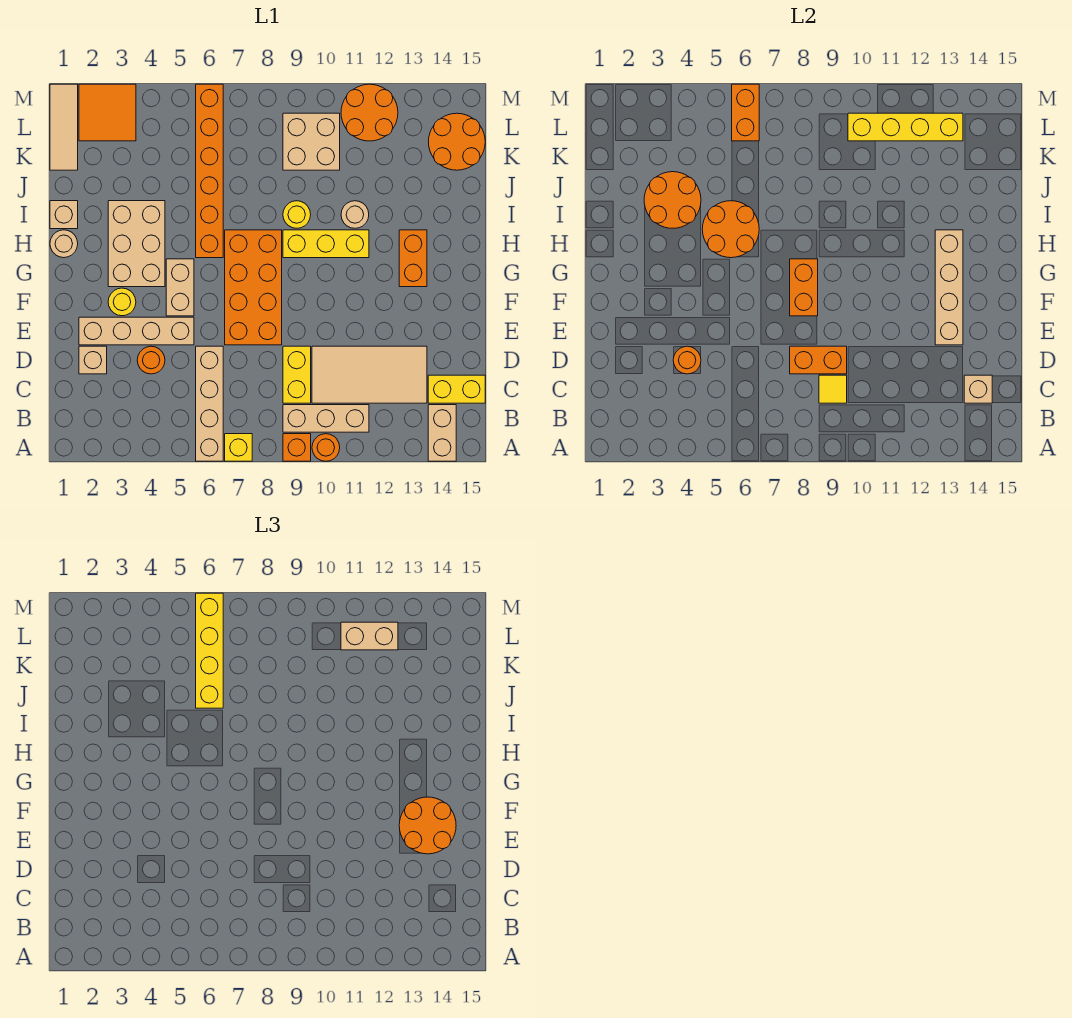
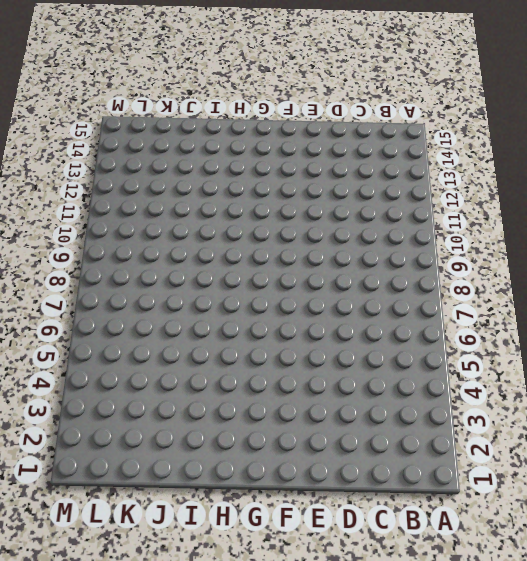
none -> tan 1x4 brick [196,346,223,461]
none -> yellow 1x1 brick [225,434,252,461]
none -> orange 1x1 brick [283,434,311,461]
none -> orange 1x1 round brick [312,434,340,461]

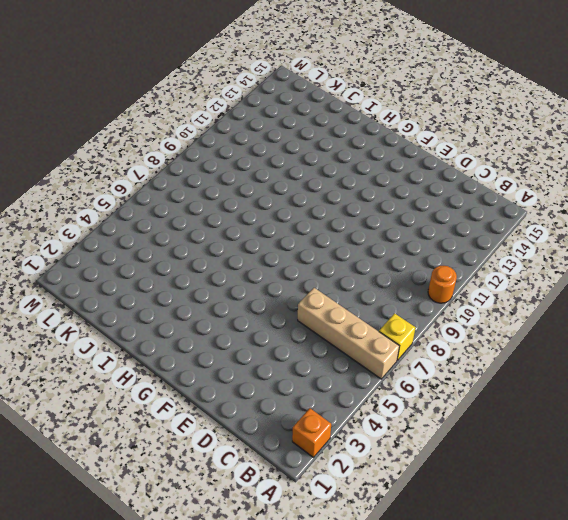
orange 1x1 brick [292,408,331,457] -> orange 1x1 brick moved to [283,434,311,461]
none -> tan 1x2 brick [428,405,456,461]
none -> tan 1x3 brick [283,405,369,432]
none -> yellow 1x2 brick [283,346,311,403]
none -> tan 2x4 tile [312,346,427,403]

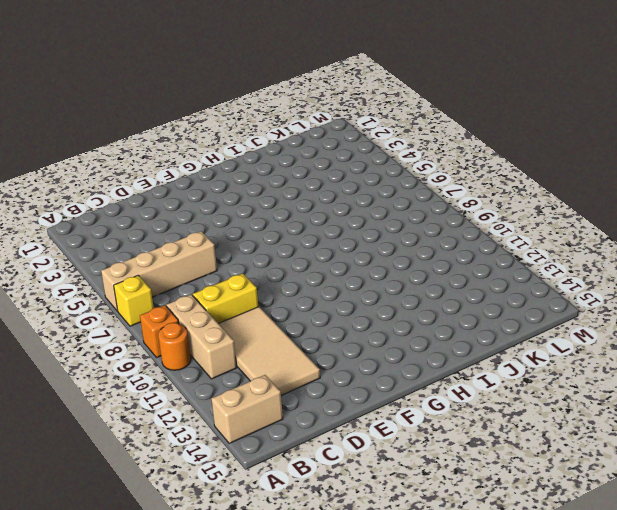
none -> yellow 1x2 brick [428,375,485,403]
none -> tan 1x1 brick [79,346,107,374]
none -> orange 1x1 round brick [137,346,165,374]
none -> tan 1x4 brick [79,317,194,345]

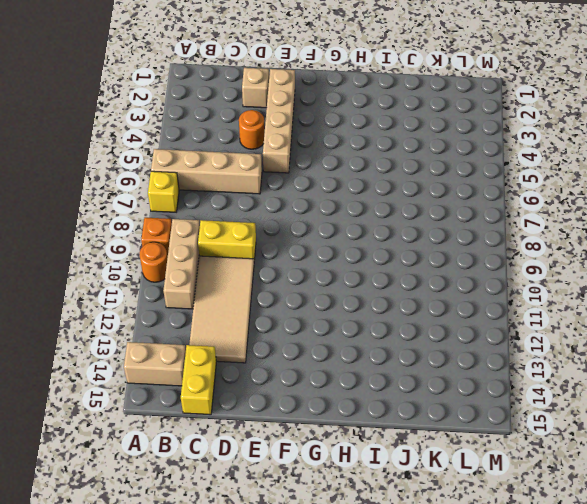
none -> orange 2x4 brick [225,230,282,345]
none -> yellow 1x1 round brick [108,288,136,316]
none -> tan 1x2 brick [166,259,194,316]
none -> tan 2x3 brick [108,201,165,287]

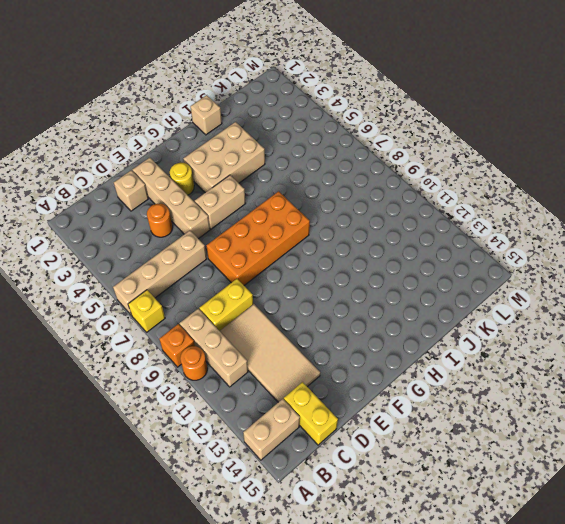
none -> orange 1x2 brick [399,230,427,287]
none -> tan 1x1 round brick [50,230,78,258]
none -> orange 1x6 brick [196,84,223,258]
none -> yellow 1x3 brick [283,230,369,258]

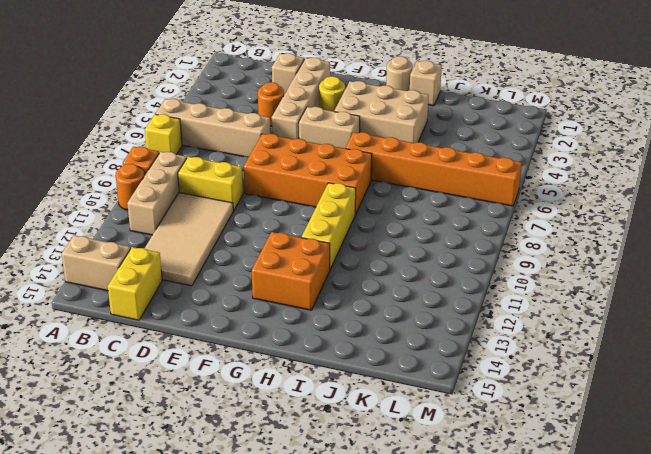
orange 2x2 brick [252,232,330,310] -> orange 1x2 brick [399,230,427,287]
none -> yellow 1x1 round brick [283,201,311,228]
none -> tan 1x1 round brick [341,201,369,228]
none -> tan 1x3 tile [50,84,78,170]
none -> tan 2x2 brick [283,113,340,170]

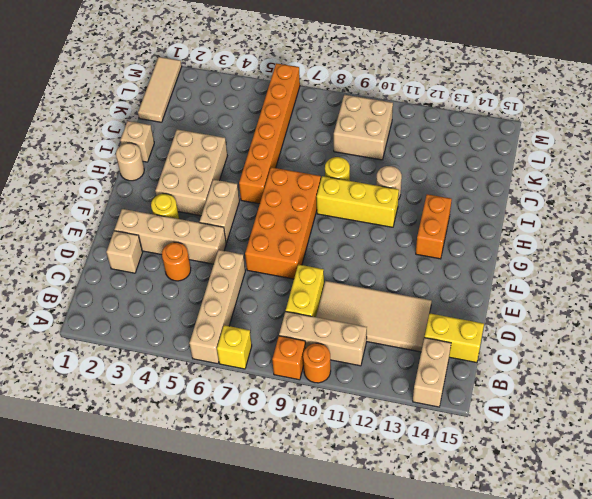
none -> orange 2x2 round brick [429,113,485,170]
none -> orange 2x2 tile [79,84,136,141]
none -> orange 2x2 round brick [341,84,398,141]
none -> yellow 1x1 tile [819,375,847,403]

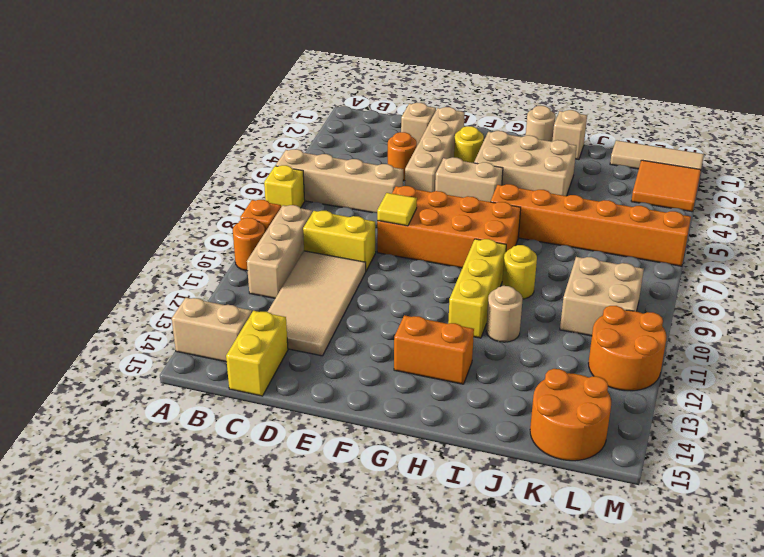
yellow 1x1 tile [377,193,417,226] -> yellow 1x1 tile moved to [819,375,847,403]
none -> tan 1x1 brick [964,375,992,403]
none -> orange 1x1 round brick [673,346,701,374]
none -> orange 1x2 brick [790,346,847,374]
none -> tan 1x4 brick [935,230,963,345]

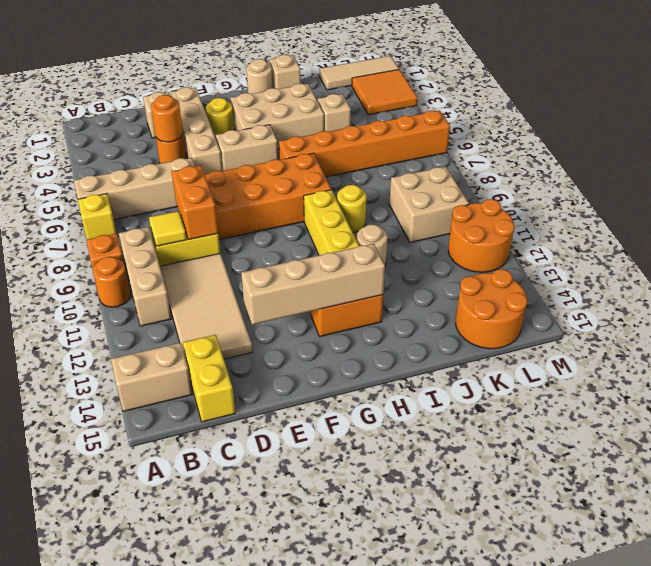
tan 1x1 brick [318,94,351,132] -> tan 1x1 brick moved to [964,375,992,403]
none -> orange 1x2 brick [790,259,818,316]
none -> orange 2x2 round brick [702,201,759,258]
none -> orange 2x2 round brick [644,172,701,228]
none -> orange 1x2 brick [732,84,759,141]

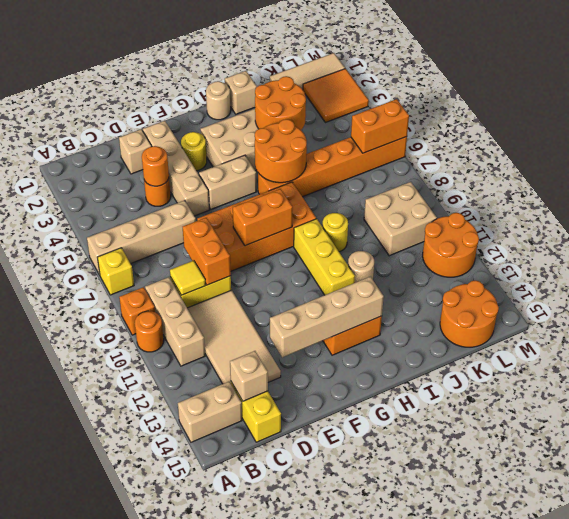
none -> yellow 1x4 brick [848,113,963,141]
none -> orange 2x2 round brick [399,797,456,854]
none -> yellow 1x4 brick [196,593,223,708]
none -> tan 1x2 brick [341,622,398,650]

